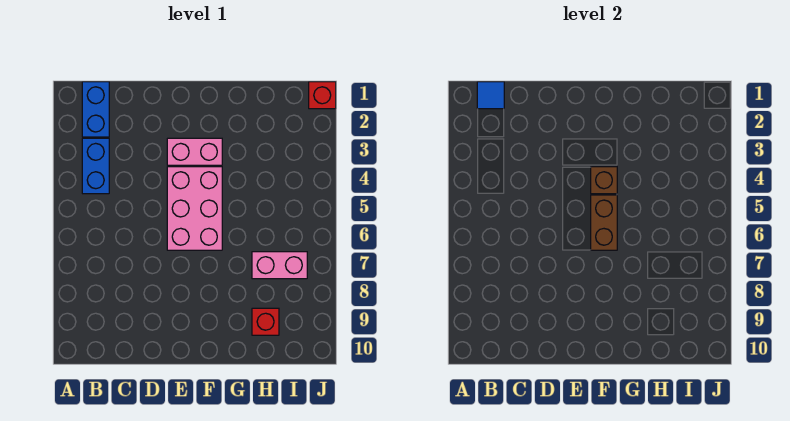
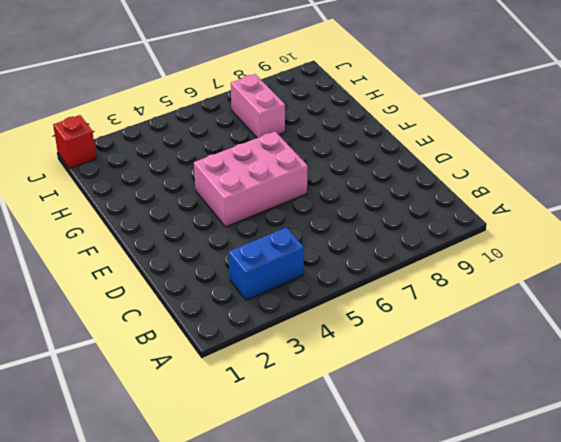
none -> blue 1x2 brick [82,82,109,137]
none -> pink 1x2 brick [167,138,222,165]

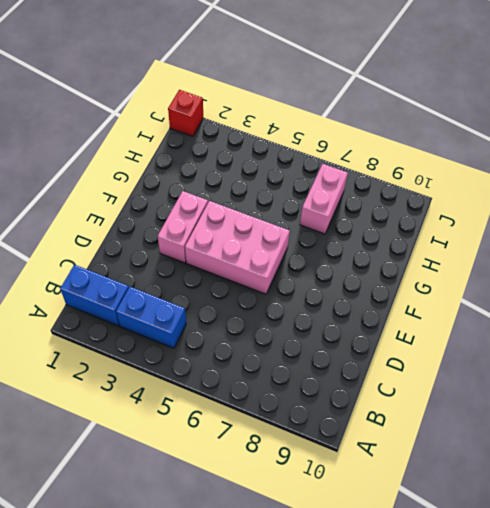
none -> red 1x1 brick [252,308,279,335]
none -> blue 1x1 tile [477,82,504,109]

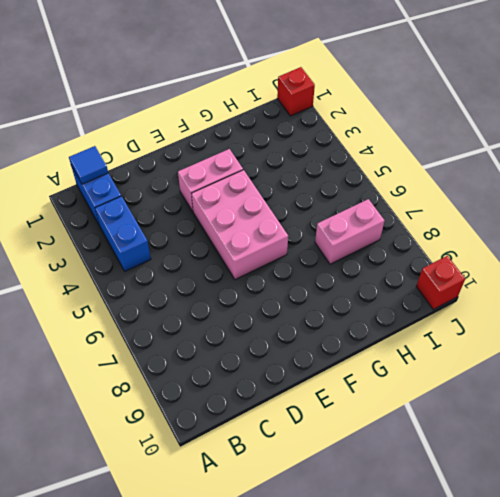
red 1x1 brick [416,256,465,309] -> red 1x1 brick moved to [252,308,279,335]
none -> brown 1x1 brick [591,167,617,194]
none -> brown 1x2 brick [591,195,617,250]

